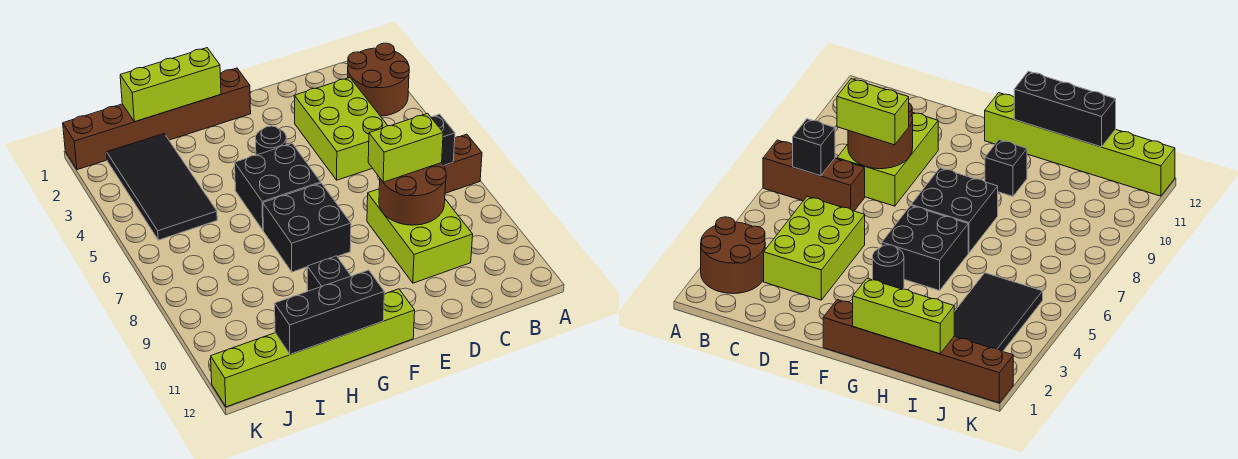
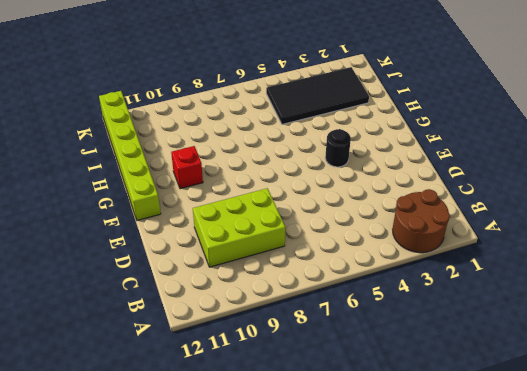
red 1x1 brick [171,146,203,189] -> black 1x1 brick [307,256,351,291]
none -> brown 1x3 brick [444,134,482,193]
none -> lime 2x3 brick [294,78,388,180]
none -> brown 1x6 brick [63,68,251,170]

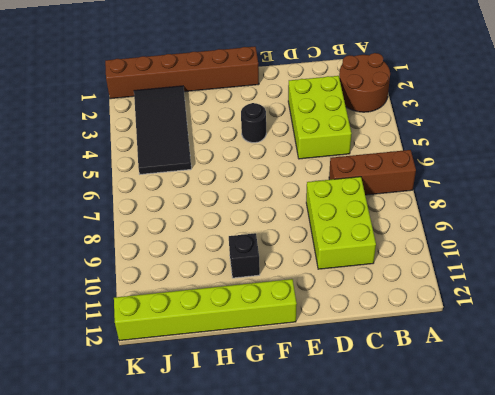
none -> black 2x2 brick [235,144,321,230]
none -> black 2x2 brick [263,183,351,272]
none -> black 1x1 brick [431,114,455,165]

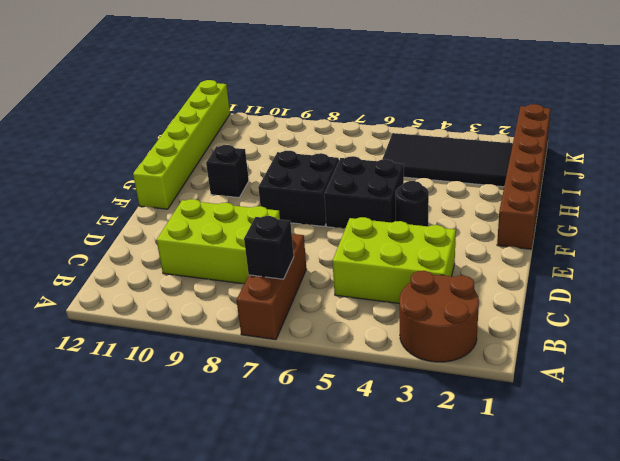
none -> brown 2x2 round brick [379,163,446,225]
none -> lime 1x3 brick [120,48,221,122]
none -> black 1x3 brick [275,270,384,354]

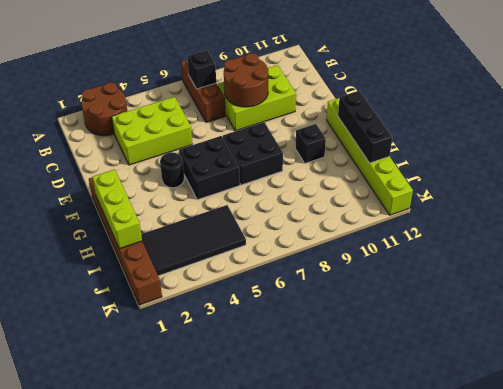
none -> lime 1x2 brick [368,113,443,182]

